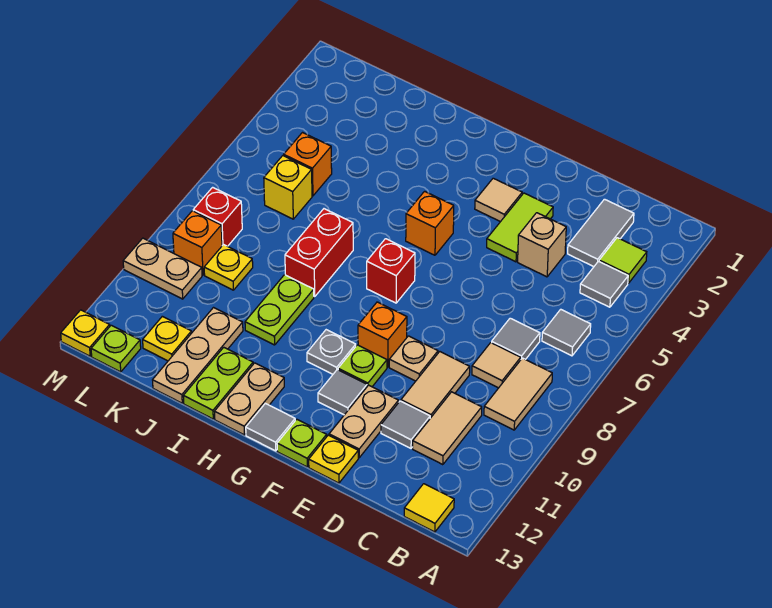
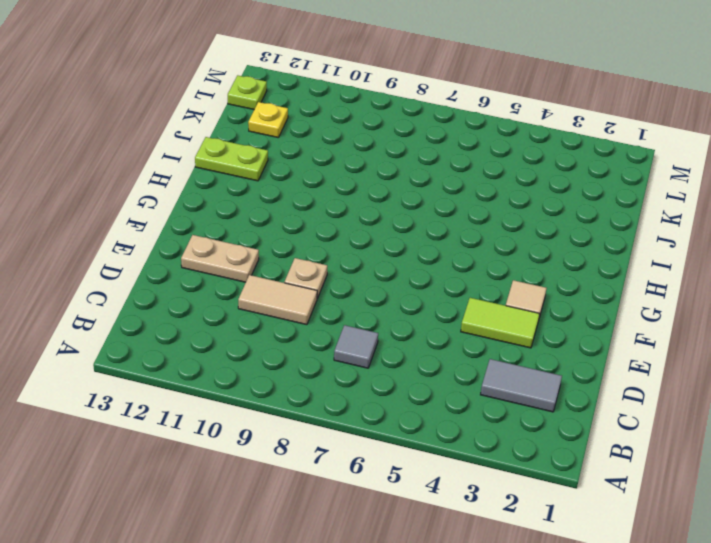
none -> lime 1x1 tile [599,238,647,283]
none -> grey 1x1 tile [580,261,628,307]
none -> grey 1x1 tile [542,309,591,356]
none -> tan 1x2 tile [484,358,552,430]

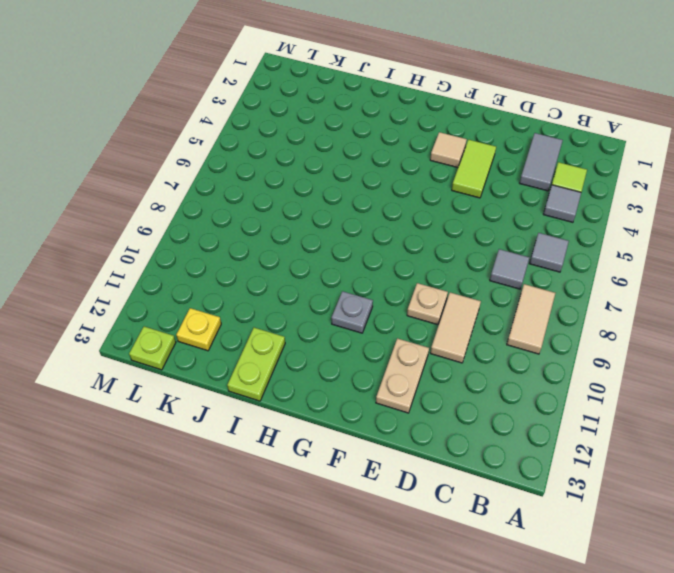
none -> yellow 1x1 tile [404,484,454,532]
none -> tan 1x1 tile [472,343,521,388]
none -> tan 1x2 tile [413,392,482,465]
none -> tan 1x1 brick [518,213,566,277]

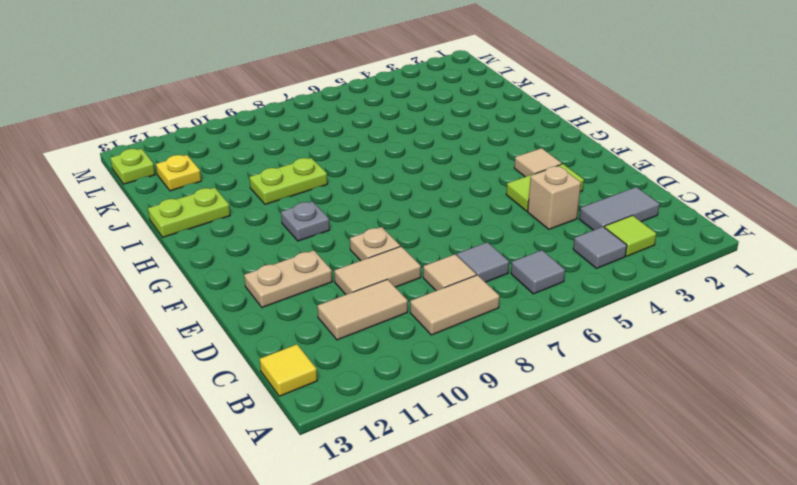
none -> grey 1x1 tile [381,401,430,448]
none -> yellow 1x1 plate [309,435,358,483]
none -> orange 1x1 brick [358,302,407,367]
none -> lime 1x1 plate [338,345,387,387]

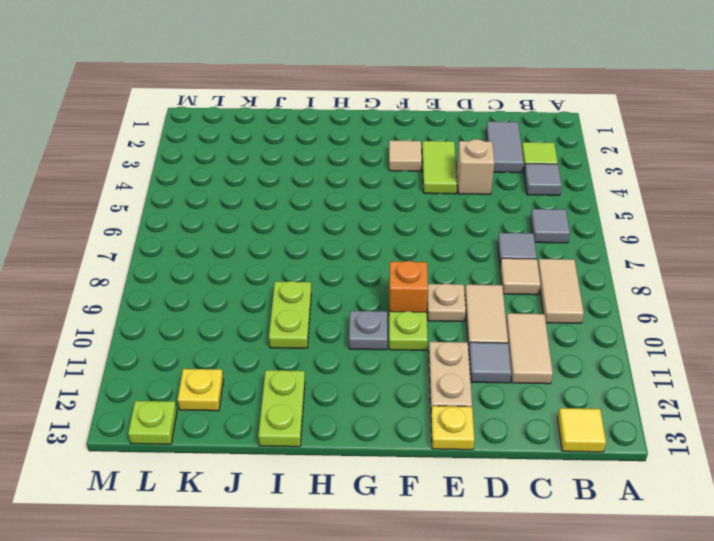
none -> grey 1x1 tile [318,370,367,415]
none -> lime 1x1 plate [277,419,327,467]
none -> orange 1x1 brick [406,191,454,255]
none -> red 1x1 brick [367,239,415,303]

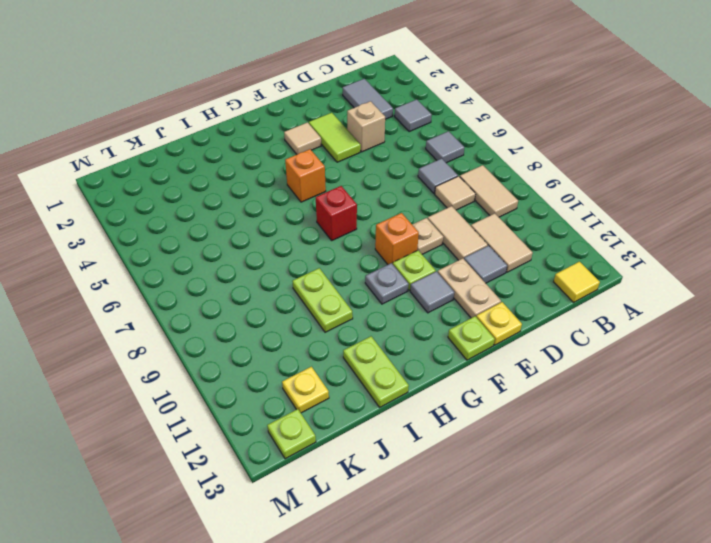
none -> lime 1x1 tile [599,238,647,283]
none -> grey 1x1 tile [246,403,295,451]
none -> tan 1x2 plate [215,363,284,435]
none -> red 1x2 brick [285,209,353,297]

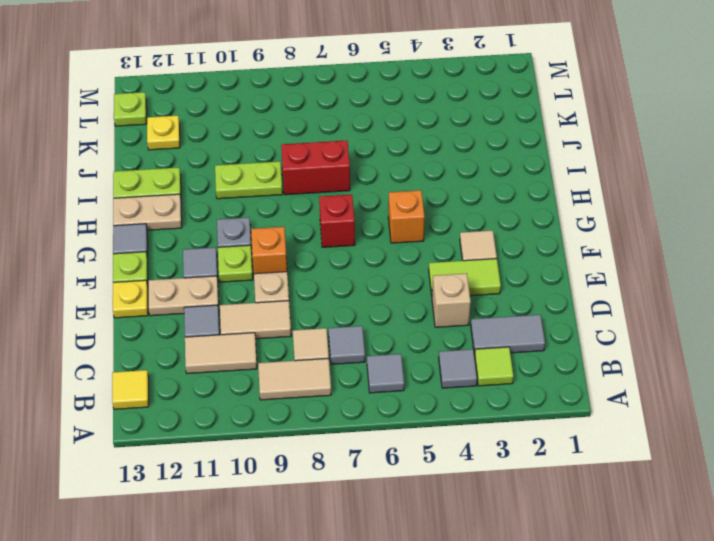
none -> tan 1x3 plate [153,308,243,403]
none -> orange 1x1 brick [284,133,332,196]
none -> yellow 1x1 brick [264,156,312,219]
none -> yellow 1x1 plate [204,245,253,290]

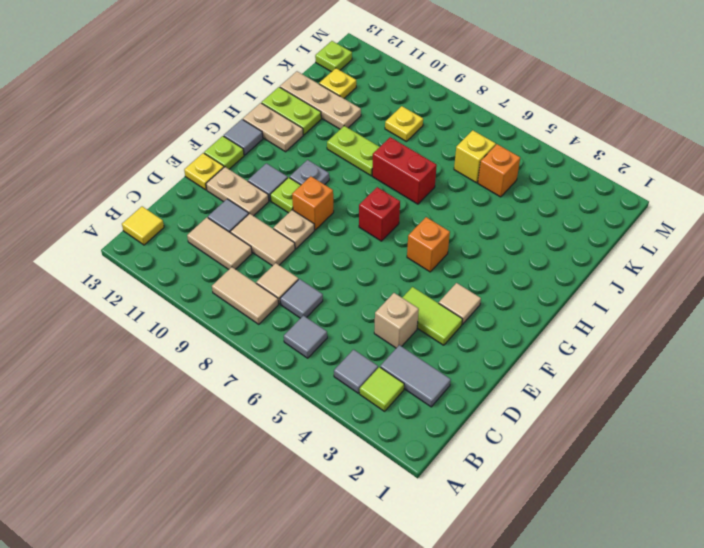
none -> red 1x1 brick [193,187,242,246]
none -> orange 1x1 brick [173,211,222,275]
none -> tan 1x2 plate [123,238,202,299]
none -> yellow 1x1 plate [61,310,110,356]

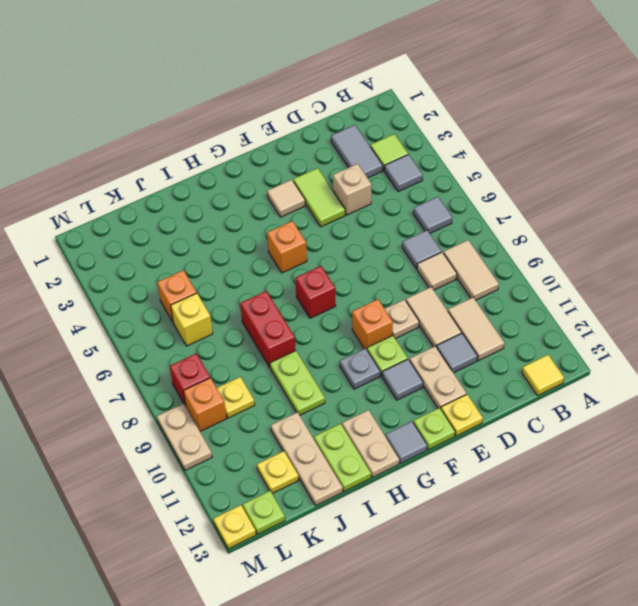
tan 1x2 plate [157,403,212,470] -> tan 1x2 plate turned to [123,238,202,299]

